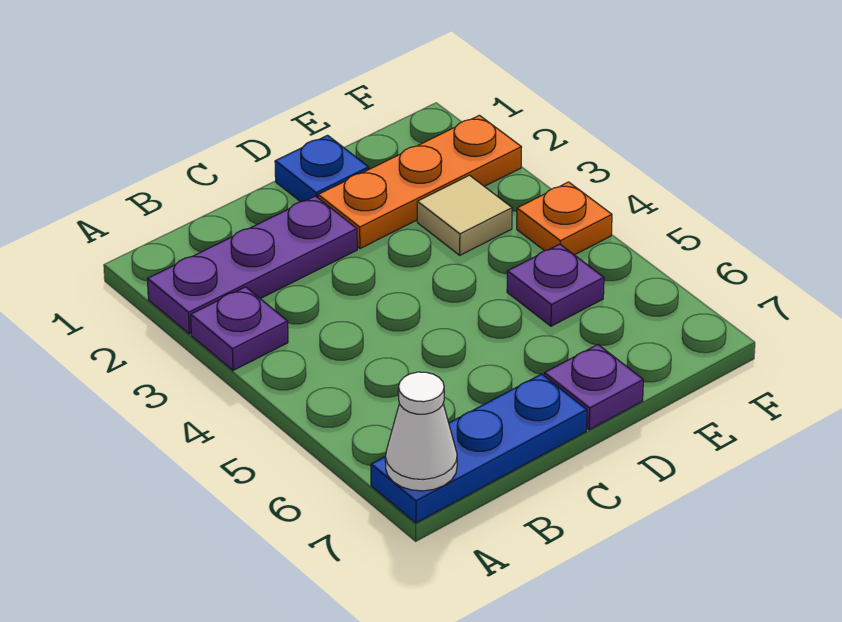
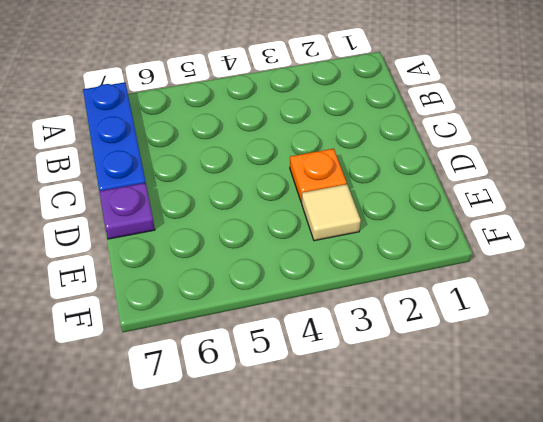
orange 1x1 plate [290,149,347,203] -> orange 1x1 plate moved to [517,182,612,255]
none -> purple 1x3 plate [148,196,357,334]
none -> purple 1x1 plate [191,287,288,371]

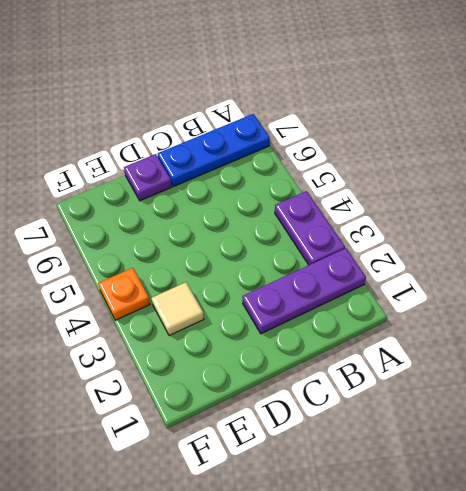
purple 1x2 plate [275,191,345,265] -> purple 1x1 plate [191,287,288,371]
none -> blue 1x1 plate [275,135,369,202]
none -> orange 1x3 plate [318,115,521,249]

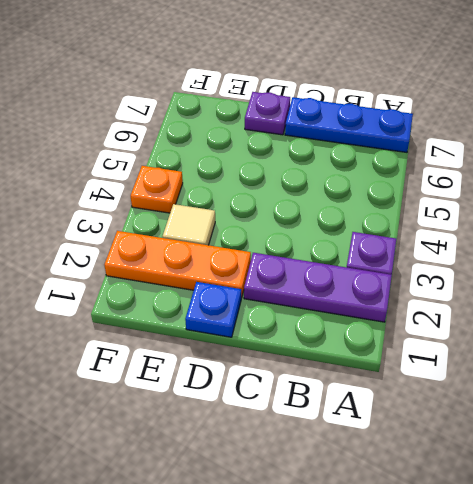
none -> purple 1x1 plate [507,244,604,326]
none -> white 1x1 cone [385,372,457,491]

